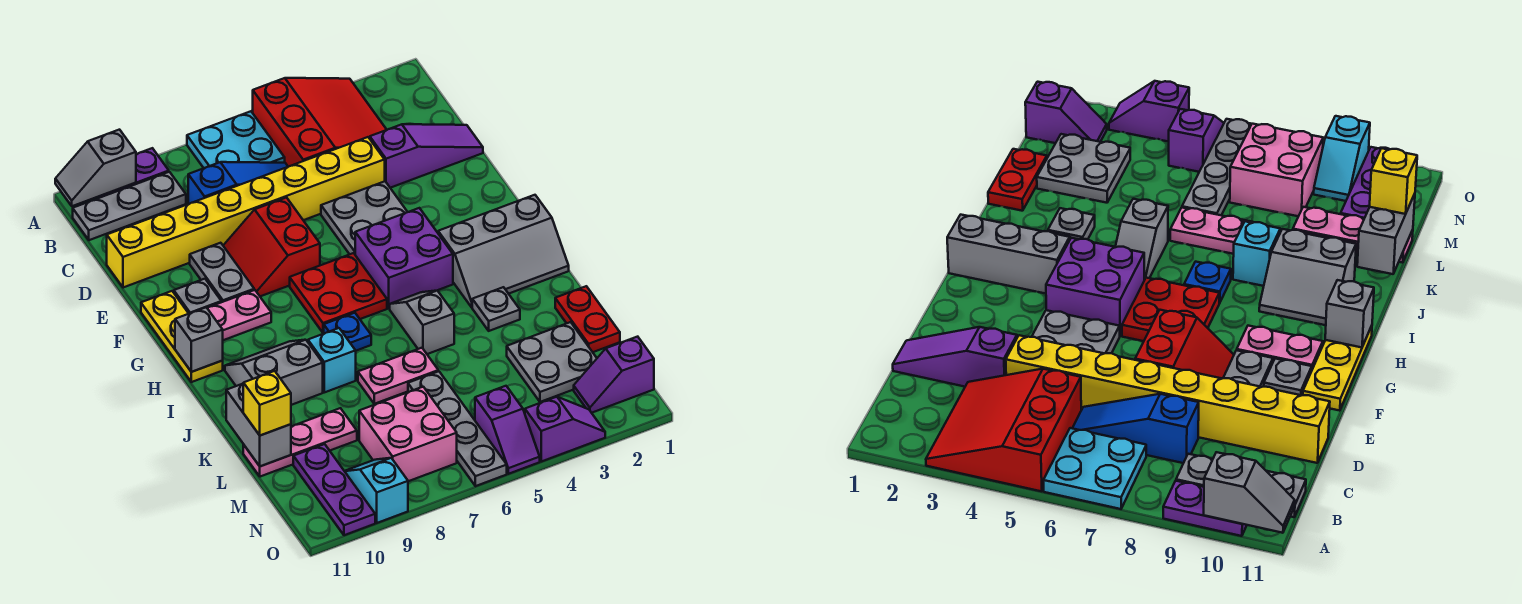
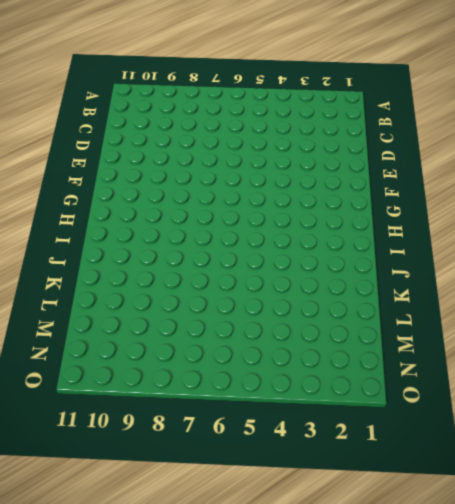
none -> red 3x3 slope [253,78,387,167]
none -> cyan 2x2 plate [187,111,285,168]
none -> purple 1x2 plate [99,148,169,197]
none -> grey 1x3 plate [73,172,186,240]

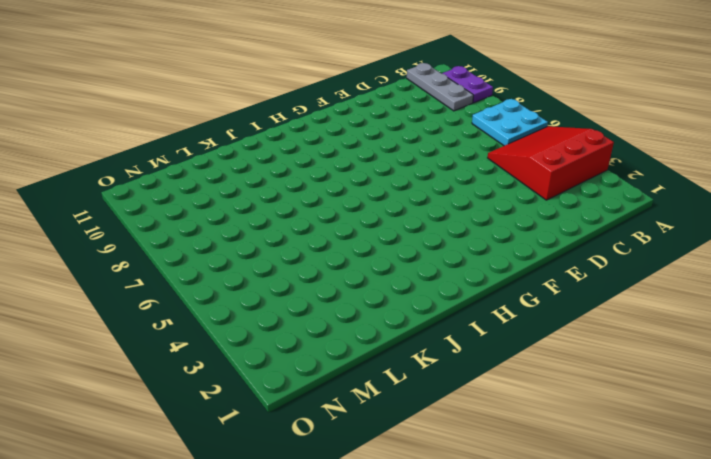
red 3x3 slope [488,126,614,200] -> red 3x3 slope turned to [253,78,387,167]
none -> blue 1x3 slope [188,162,288,204]
none -> purple 1x3 slope [370,124,483,188]
none -> yellow 1x8 brick [107,137,385,288]
none -> grey 2x2 plate [321,181,407,254]

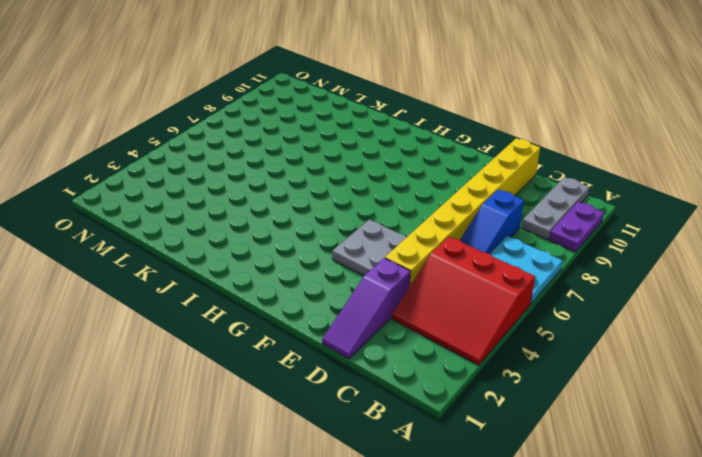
none -> red 2x2 slope [223,198,320,296]
none -> grey 1x2 plate [190,243,254,302]
none -> grey 1x1 plate [174,279,221,313]
none -> yellow 1x3 plate [141,291,223,382]

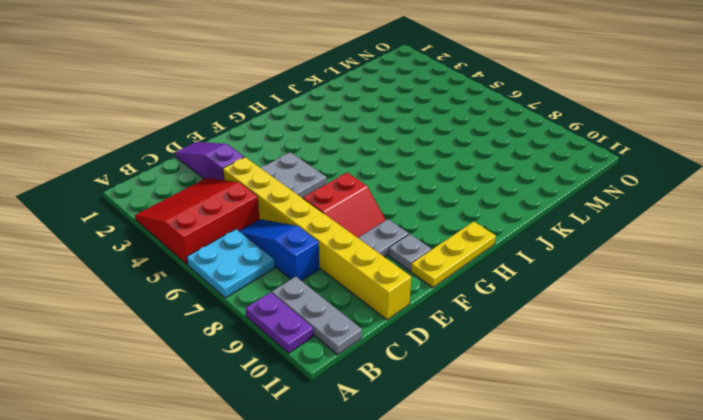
none -> purple 2x2 brick [355,208,453,308]
none -> red 2x2 plate [290,253,387,333]
none -> pink 1x2 plate [207,290,271,340]
none -> grey 2x3 slope [438,195,569,307]

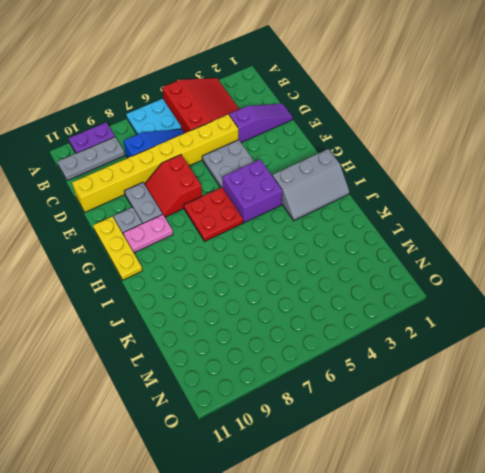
none -> grey 1x2 slope [390,290,454,354]
none -> blue 1x1 plate [324,313,371,351]
none -> grey 2x2 slope [225,340,323,405]
none -> grey 1x1 plate [472,287,520,331]

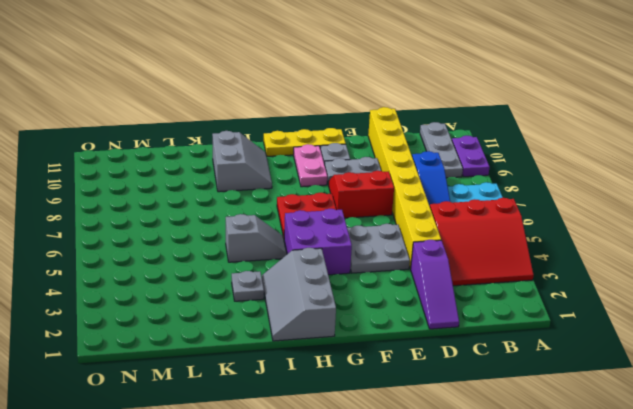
none -> blue 1x1 plate [324,313,371,351]
none -> cyan 1x1 brick [308,328,356,392]
none -> red 1x2 plate [555,286,620,352]
none -> pink 1x2 plate [358,348,438,404]

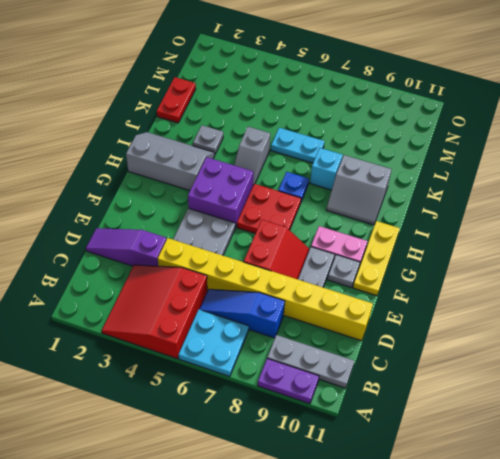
cyan 1x2 plate [271,128,324,163] -> pink 1x2 plate [358,348,438,404]
none -> grey 2x2 plate [507,322,597,402]
none -> grey 1x4 plate [408,371,507,486]
none -> pink 1x3 plate [243,408,357,477]
none -> pink 2x2 brick [359,387,457,481]

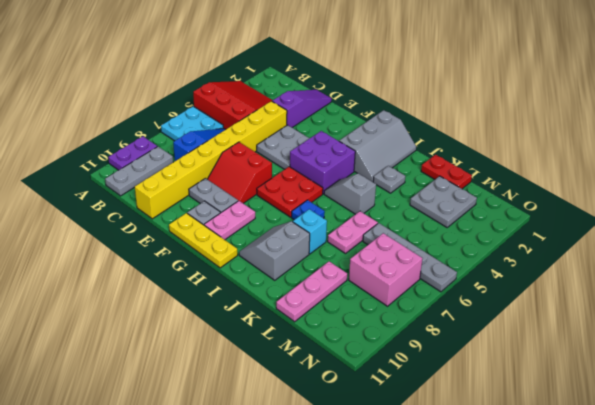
none -> purple 1x3 plate [293,444,375,535]
none -> purple 1x2 slope [574,337,654,413]
none -> purple 1x2 slope [475,386,540,474]
none -> cyan 1x2 slope [345,458,408,523]

